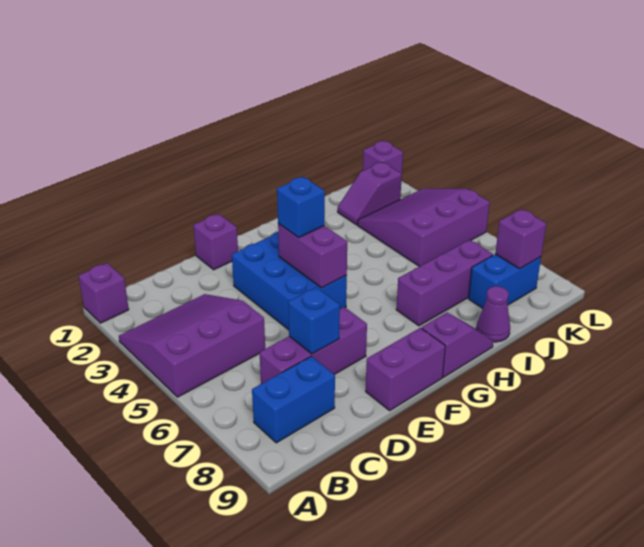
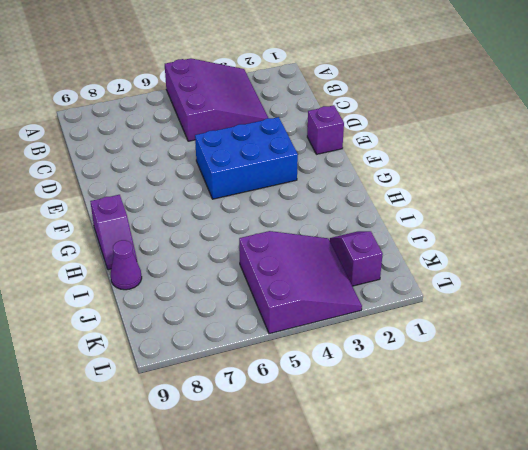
none -> purple 1x1 brick [79,263,129,323]
none -> blue 1x2 brick [252,356,335,443]
none -> purple 1x3 brick [260,307,367,384]

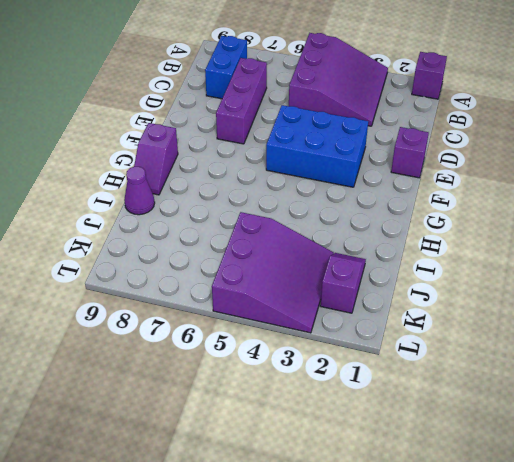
none -> purple 1x2 brick [366,328,445,411]
none -> purple 1x3 brick [396,240,493,326]
none -> blue 1x2 brick [468,254,541,308]

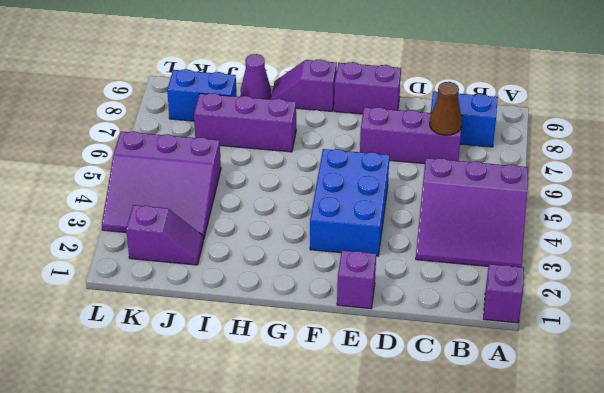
brown 1x1 cone [430,82,462,135] -> none
none -> purple 1x1 brick [363,141,403,174]
none -> blue 1x1 brick [288,287,340,354]
none -> purple 1x2 brick [278,224,347,288]

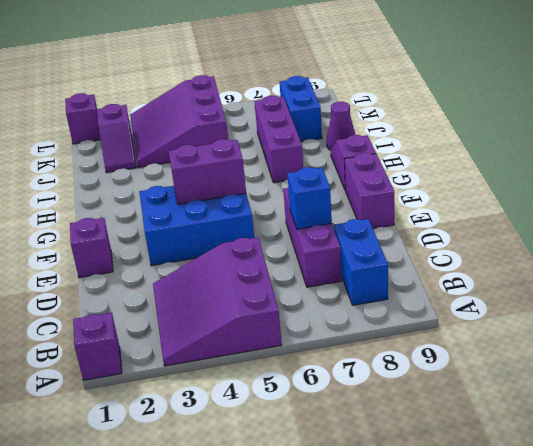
none -> purple 1x1 brick [495,209,546,269]
none -> blue 1x1 brick [277,177,325,238]

